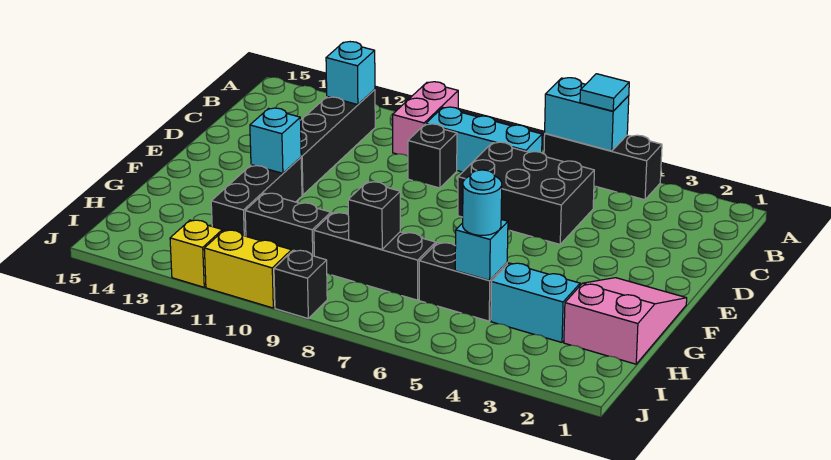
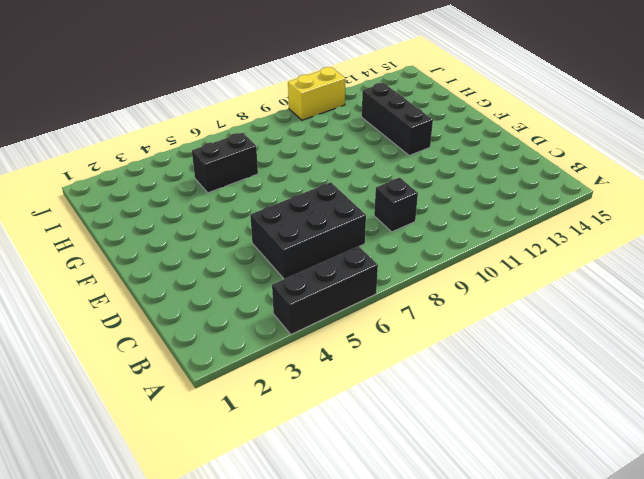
none -> pink 1x2 brick [393,82,458,156]
none -> cyan 1x3 brick [426,107,542,172]
none -> black 1x4 brick [300,89,375,195]

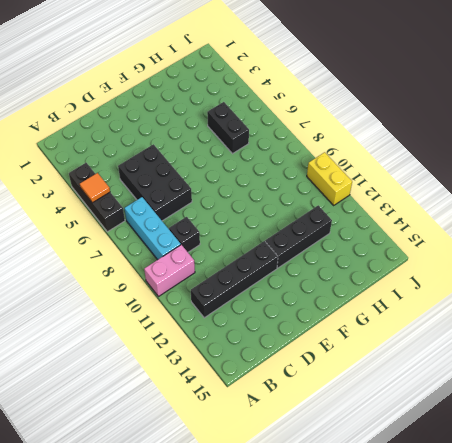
orange 1x1 tile [80,173,110,203] -> cyan 1x2 brick [545,78,629,151]
none -> pink 2x3 slope [564,278,687,364]
none -> cyan 1x2 brick [491,263,580,342]
none -> black 1x3 brick [314,213,436,300]

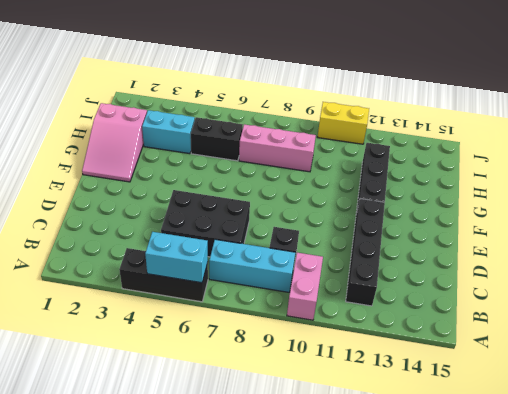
pink 1x3 brick [239,124,316,172] -> black 1x3 brick [314,213,436,300]
none -> black 1x2 brick [245,193,331,256]
none -> black 1x1 brick [274,250,327,318]
none -> yellow 1x1 brick [170,220,222,287]

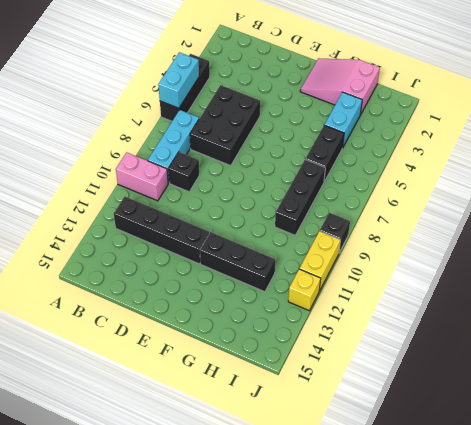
none -> black 1x2 brick [245,193,331,256]
none -> cyan 1x1 brick [326,42,375,105]
none -> cyan 1x1 brick [250,108,301,173]

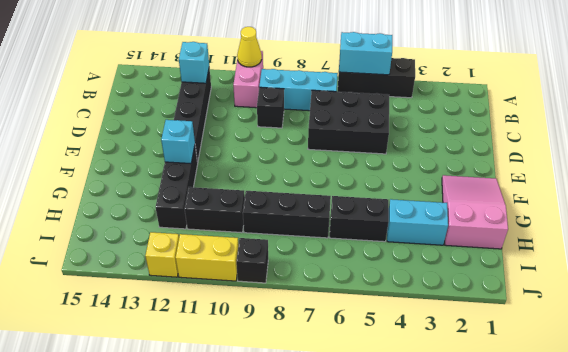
yellow 1x1 cone [237,27,262,67] -> none
none -> cyan 1x1 brick [455,220,508,280]
none -> black 1x1 brick [348,182,400,249]
none -> cyan 1x1 tile [580,74,629,111]

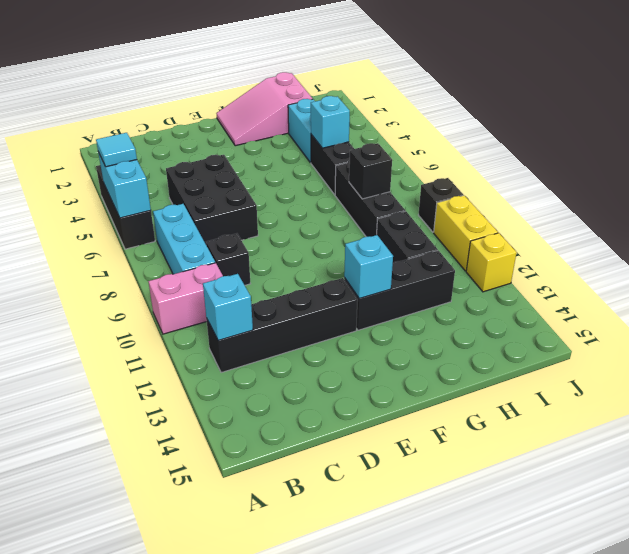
none -> cyan 1x1 round brick [463,170,502,235]

